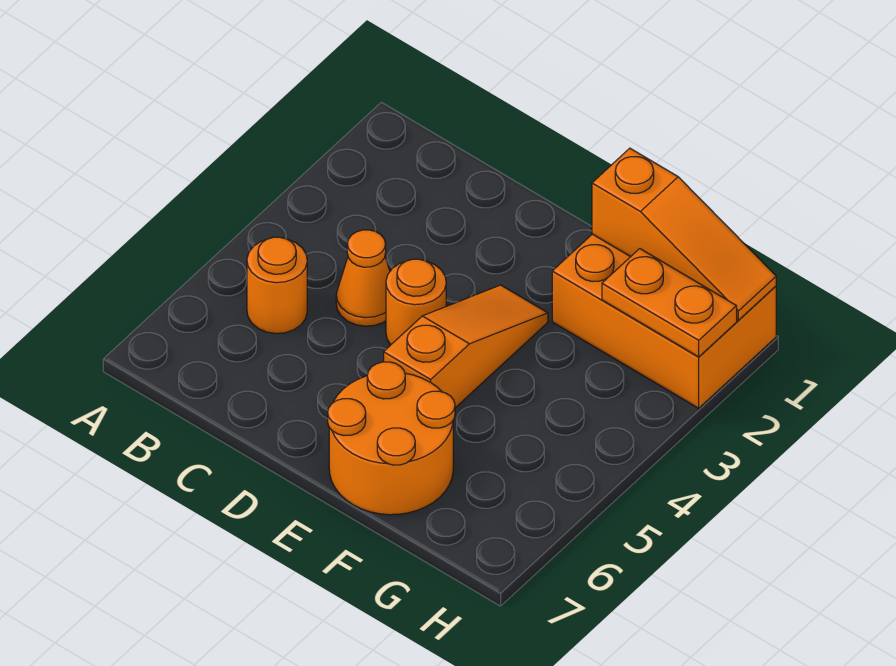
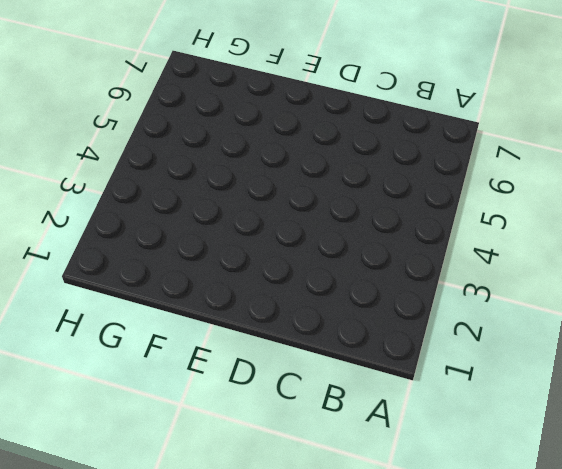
none -> orange 1x1 round brick [247,237,307,334]
none -> orange 1x1 cone [336,230,390,326]

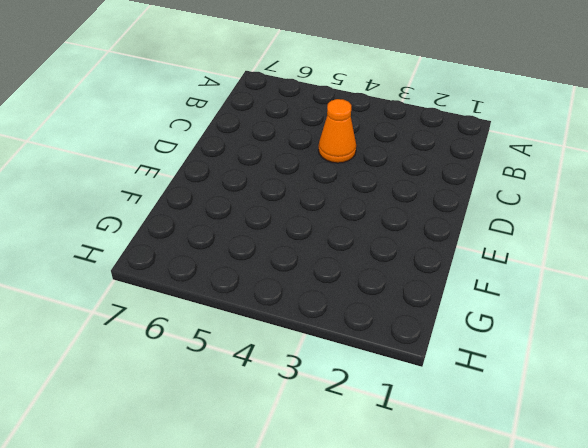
none -> orange 1x1 round brick [247,237,307,334]
none -> orange 1x1 round brick [386,259,446,345]

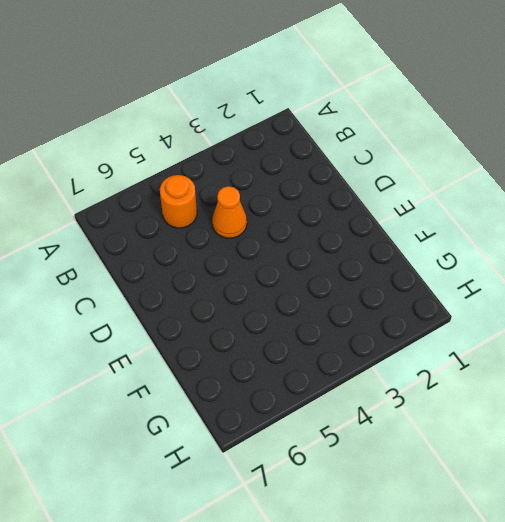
none -> orange 1x1 round brick [386,259,446,345]
none -> orange 1x3 slope [384,285,548,408]

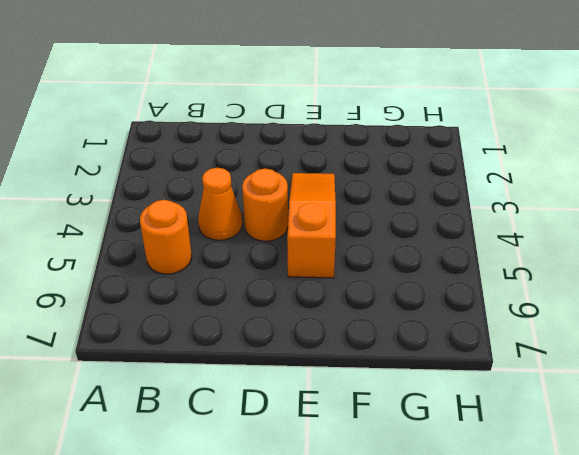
none -> orange 2x2 round brick [328,362,455,515]
none -> orange 2x3 brick [552,234,776,408]

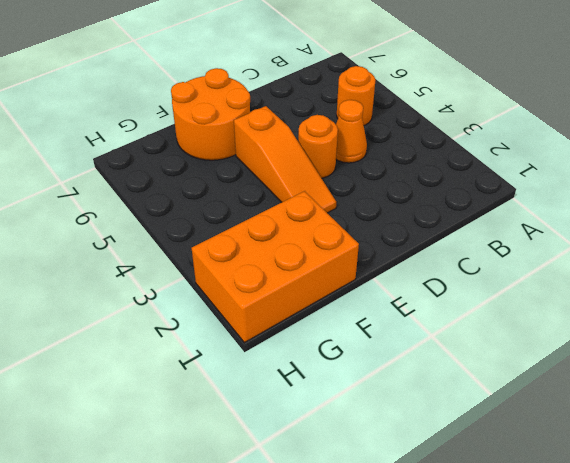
none -> orange 1x3 slope [592,148,776,320]
none -> orange 1x2 plate [602,249,737,357]

